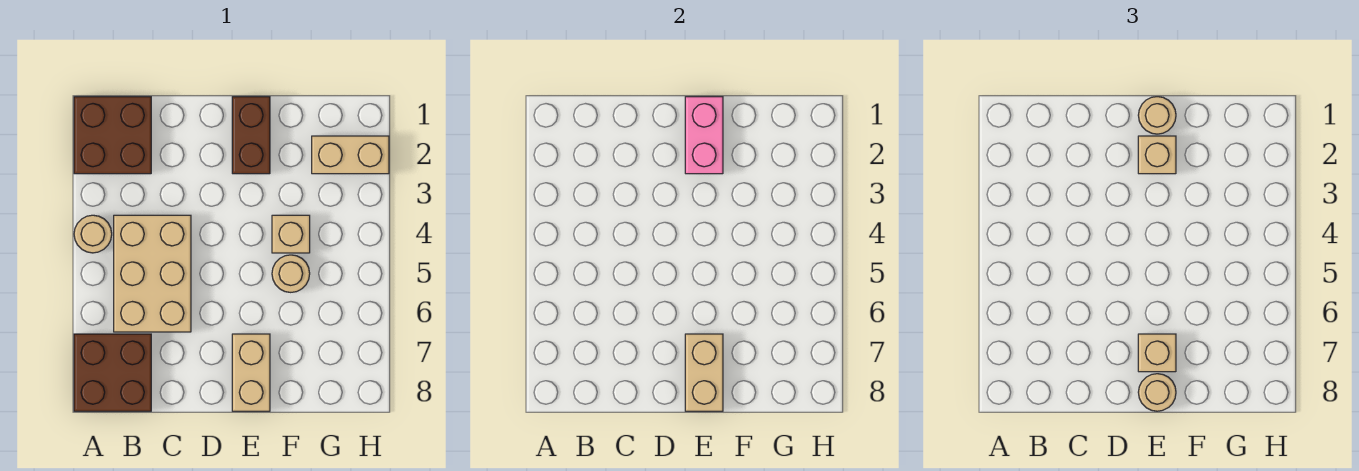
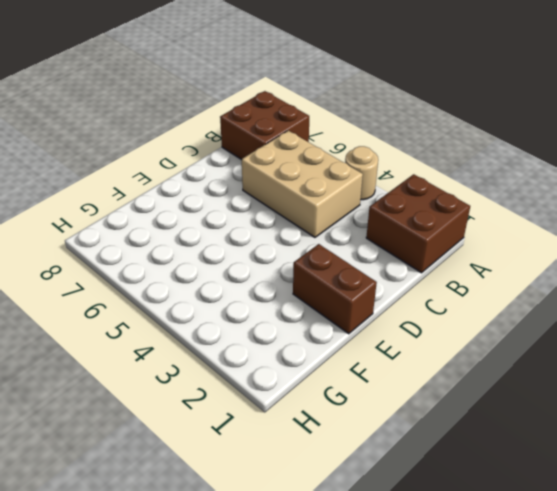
none -> tan 1x2 brick [232,334,270,411]
none -> tan 1x1 brick [272,215,310,253]
none -> tan 1x1 round brick [272,255,310,292]

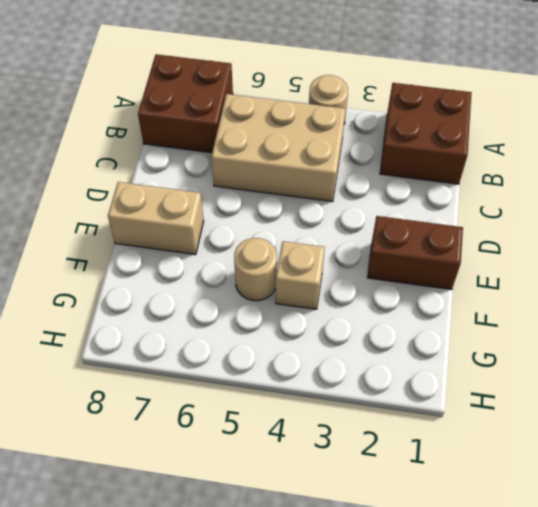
none -> tan 1x2 brick [312,136,389,174]
none -> pink 1x2 brick [685,97,723,174]
none -> tan 1x2 brick [685,334,723,411]

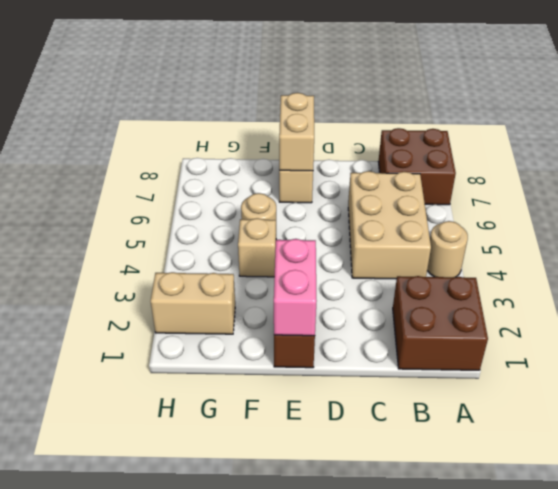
none -> tan 1x1 round brick [1138,97,1176,134]
none -> tan 1x1 brick [1138,136,1176,174]
none -> tan 1x1 brick [1138,334,1176,372]

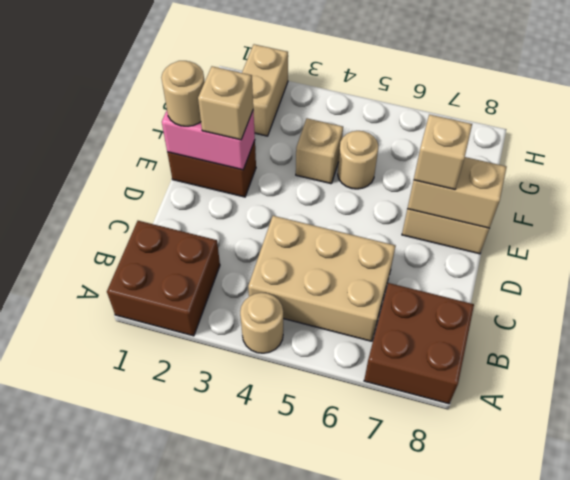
none -> tan 1x1 round brick [1138,374,1176,411]

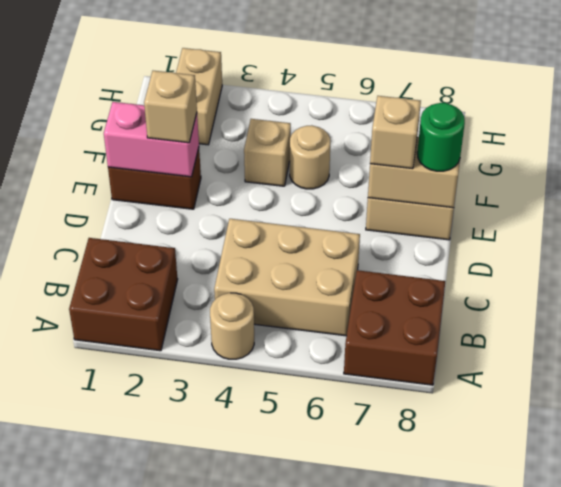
green 1x1 round brick [417,103,465,171] -> tan 1x1 round brick [1138,374,1176,411]
none -> tan 1x1 round brick [1138,97,1176,134]

